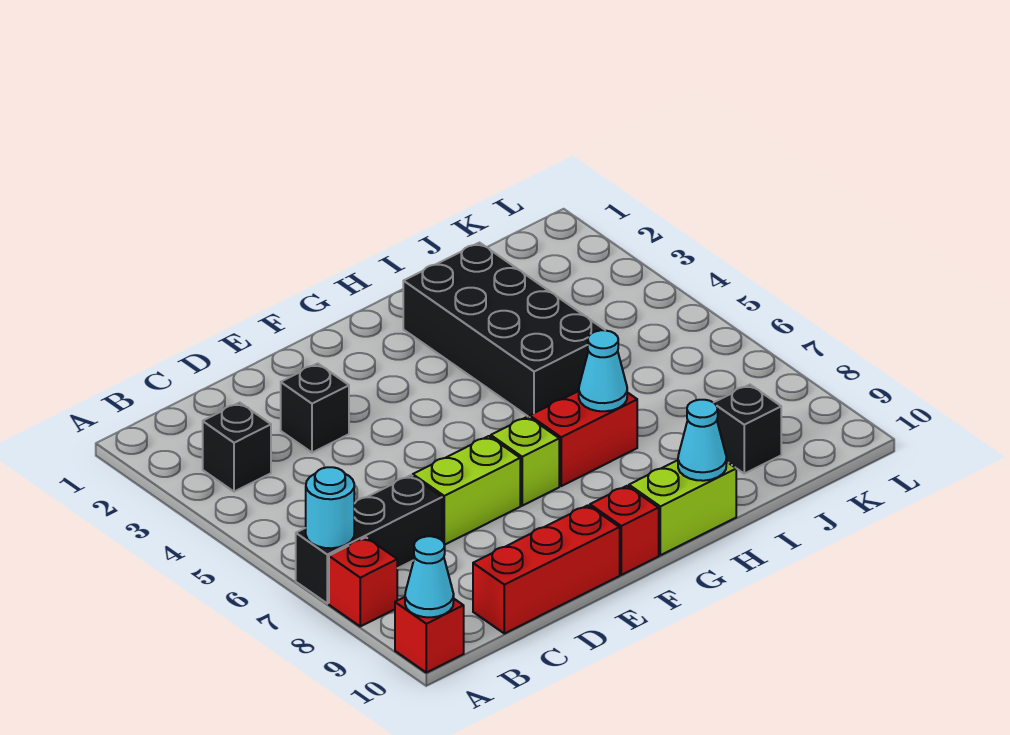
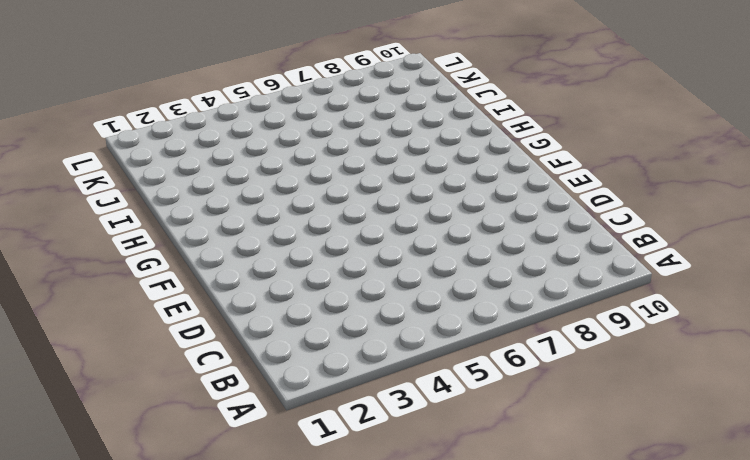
none -> black 1x3 brick [296,475,442,603]
none -> red 1x1 brick [329,537,397,626]
none -> red 1x1 brick [395,597,464,673]

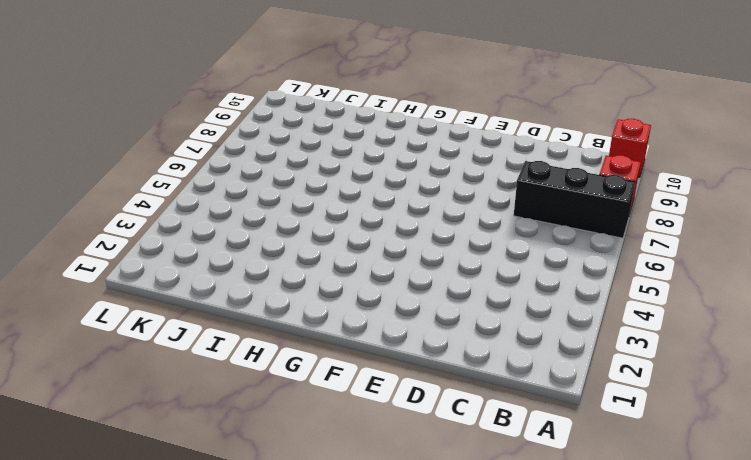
none -> black 1x1 brick [203,402,271,492]
none -> red 1x3 brick [473,505,620,634]
none -> black 1x1 brick [281,363,349,453]

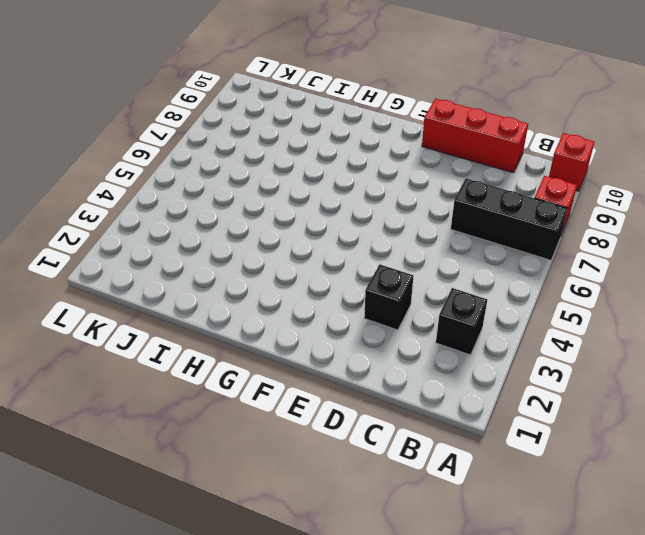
none -> lime 1x2 brick [413,436,520,545]
none -> lime 1x1 brick [491,417,559,506]
none -> red 1x1 brick [590,486,659,575]

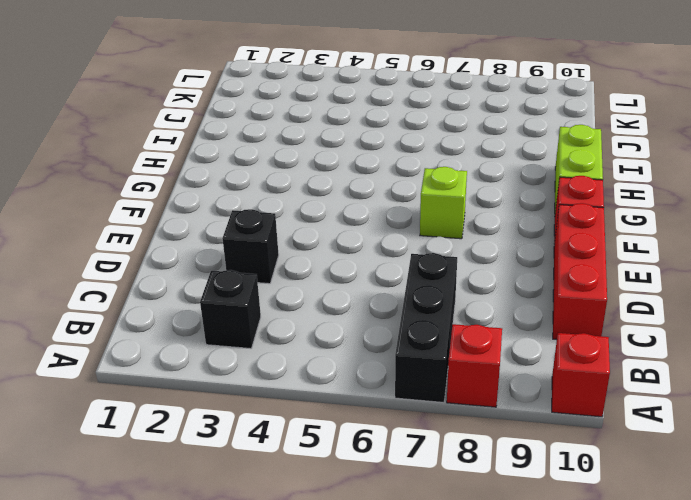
none -> lime 1x2 brick [413,436,520,545]
none -> red 1x2 brick [530,391,637,486]
none -> black 2x4 brick [403,243,604,417]

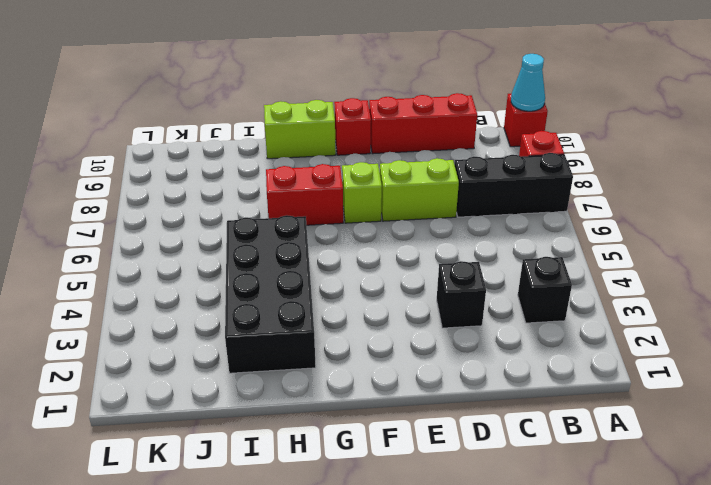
none -> black 1x1 brick [714,385,781,474]
none -> cyan 1x1 round brick [306,467,354,548]
none -> cyan 1x1 cone [579,330,627,411]

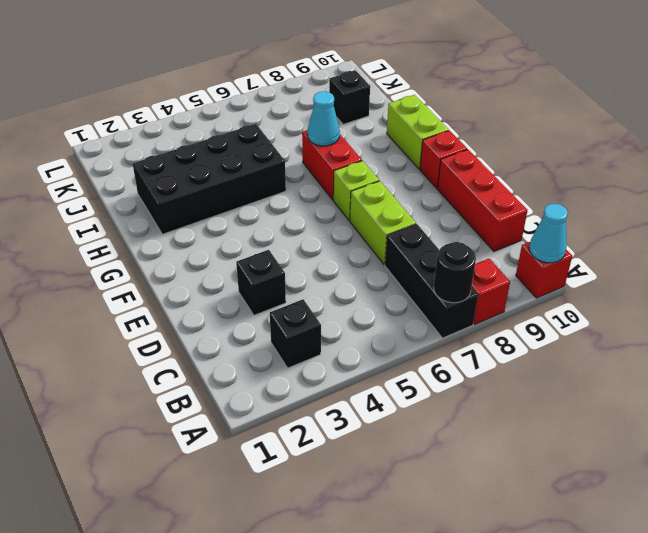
black 1x1 round brick [434,242,476,303] -> cyan 1x1 round brick [306,467,354,548]
none -> cyan 1x1 cone [678,400,726,481]

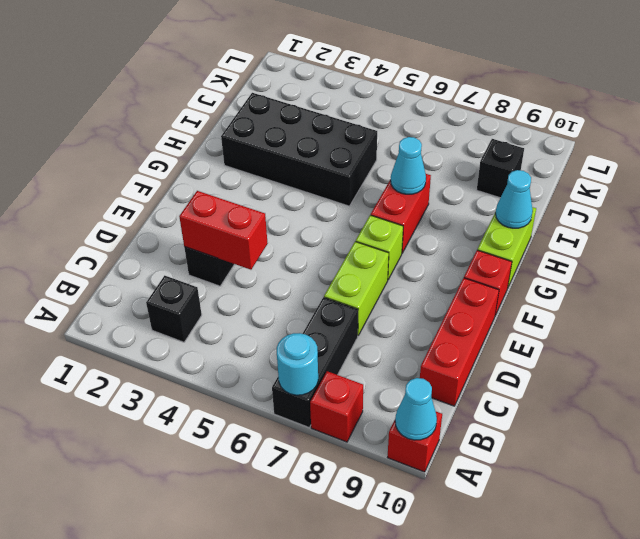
red 1x2 brick [179,191,268,270] -> none

